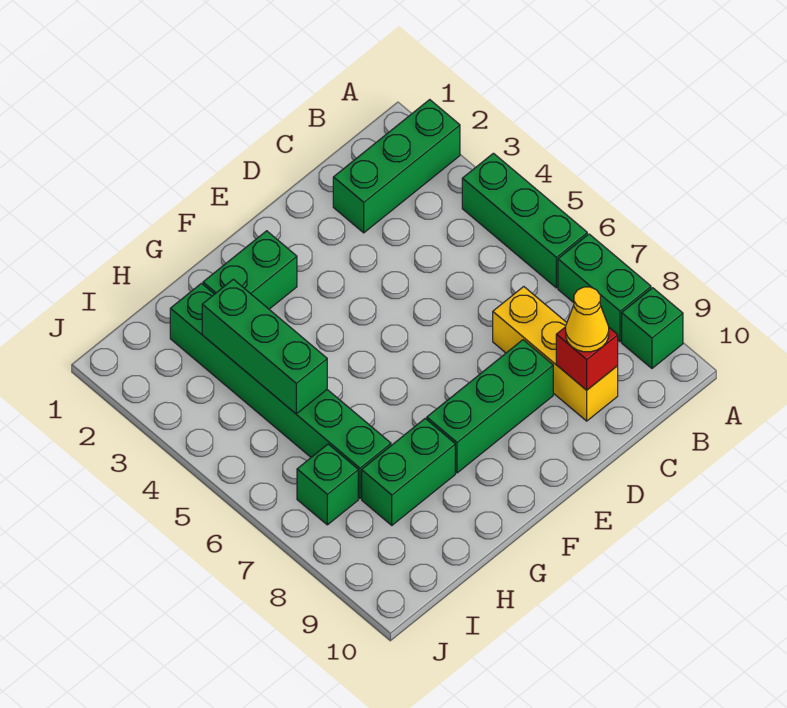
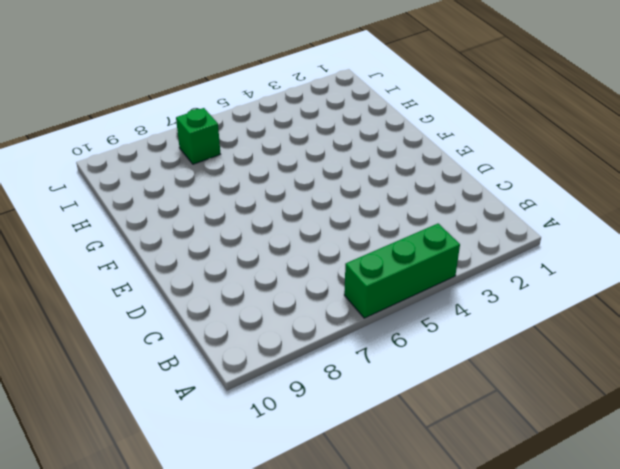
none -> green 1x3 brick [333,100,460,233]
none -> green 1x2 brick [558,234,651,342]
none -> green 1x1 brick [622,288,683,368]

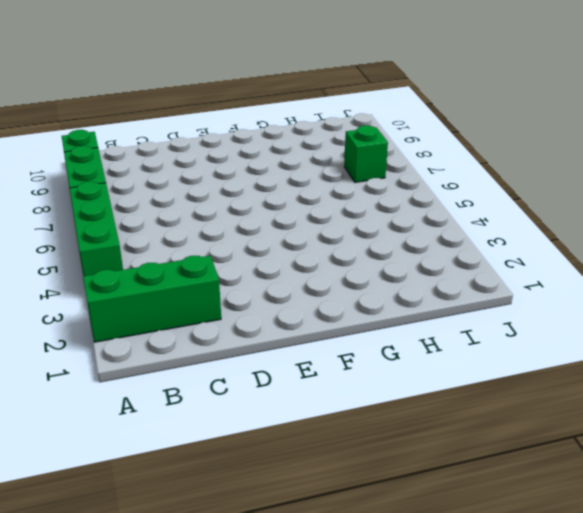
none -> yellow 1x3 brick [493,287,618,421]
none -> green 1x3 brick [427,340,553,473]
none -> green 1x2 brick [203,231,297,309]

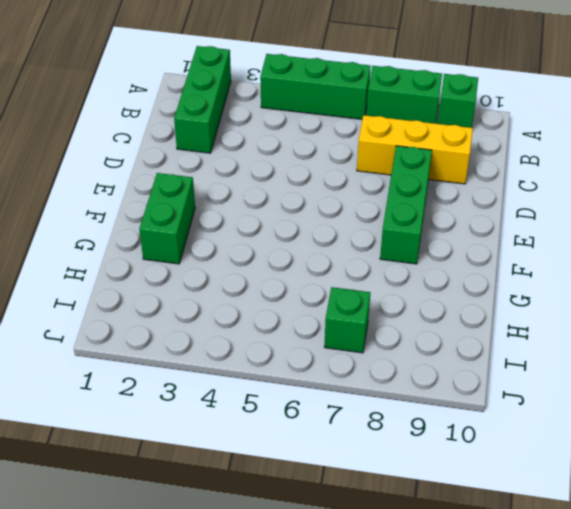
none -> green 1x2 brick [362,419,455,525]
none -> green 1x6 brick [170,283,391,498]
none -> red 1x1 brick [556,327,618,390]

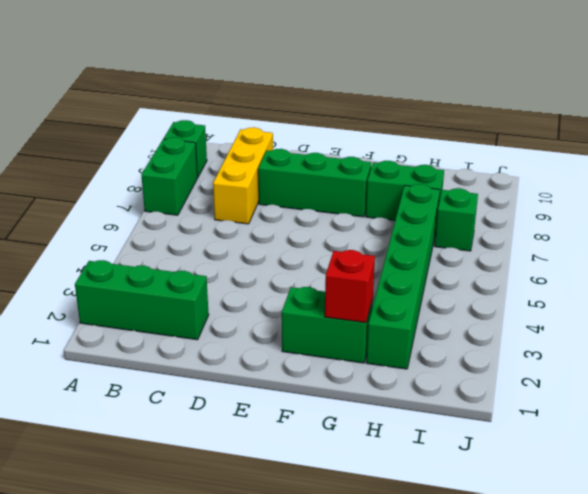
red 1x1 brick [325,250,375,323] -> red 1x1 brick moved to [556,327,618,390]
none -> green 1x3 brick [462,153,587,288]
none -> green 1x3 brick [202,279,327,414]
none -> yellow 1x1 cone [566,287,609,352]

